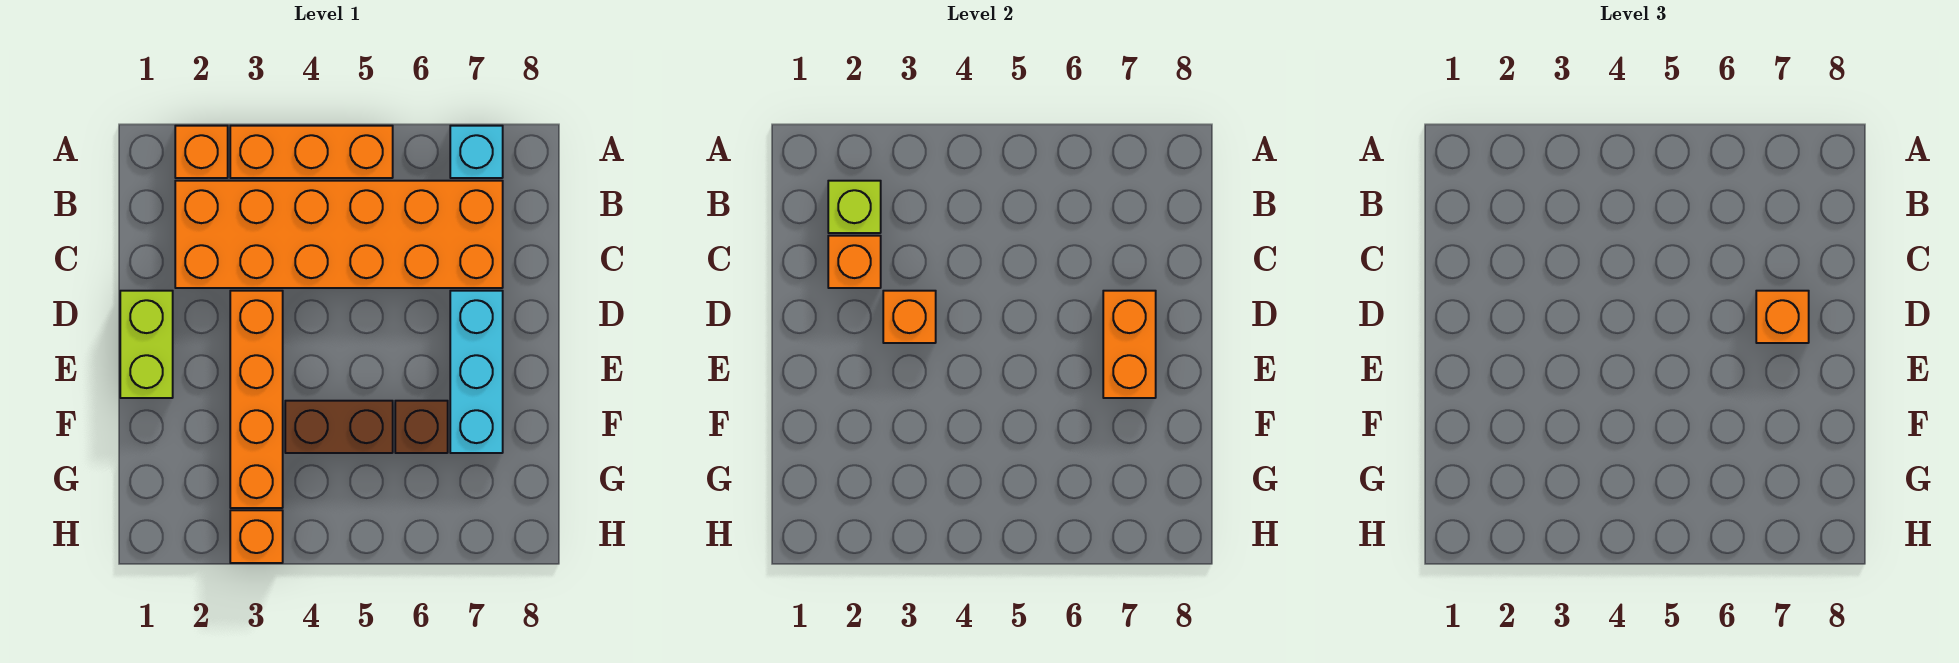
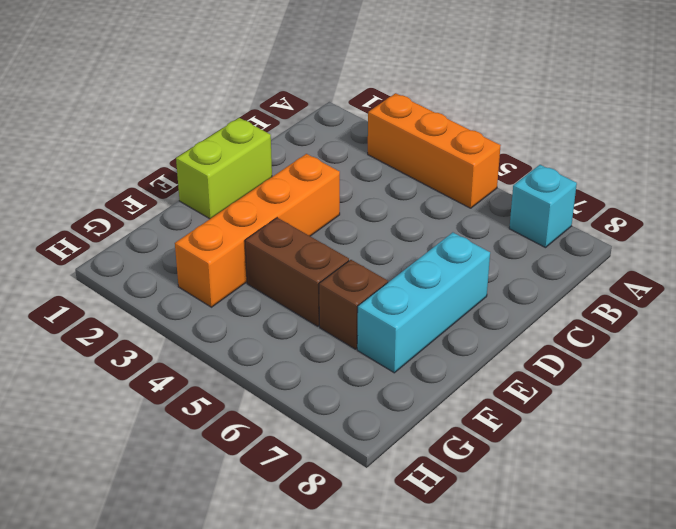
none -> orange 1x1 brick [175,126,228,178]
none -> orange 2x6 brick [175,181,503,288]
none -> orange 1x1 brick [230,510,283,563]

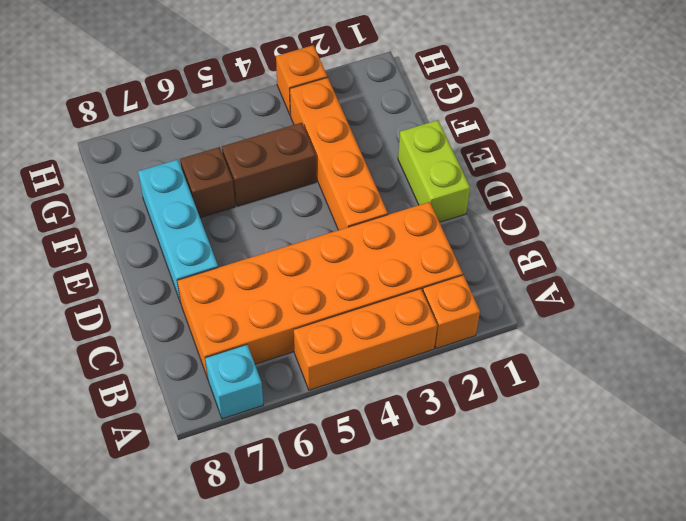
none -> lime 1x1 brick [828,181,881,233]
none -> orange 1x1 brick [828,236,881,288]
none -> orange 1x1 brick [883,291,936,343]

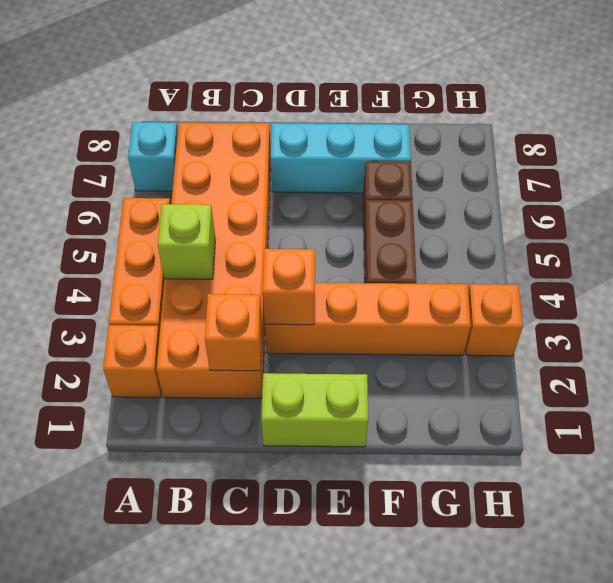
lime 1x1 brick [158,204,215,279] -> lime 1x1 brick moved to [828,181,881,233]
none -> orange 1x2 brick [1103,291,1156,398]
none -> orange 1x1 brick [1756,291,1809,343]

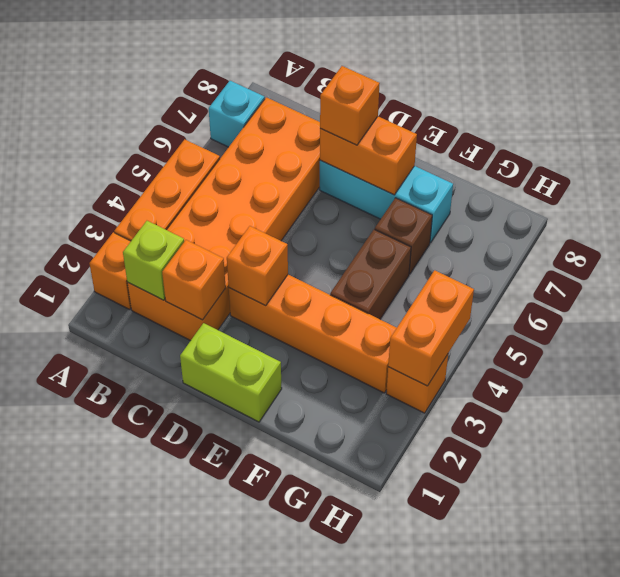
orange 1x2 brick [388,270,474,386] -> none

